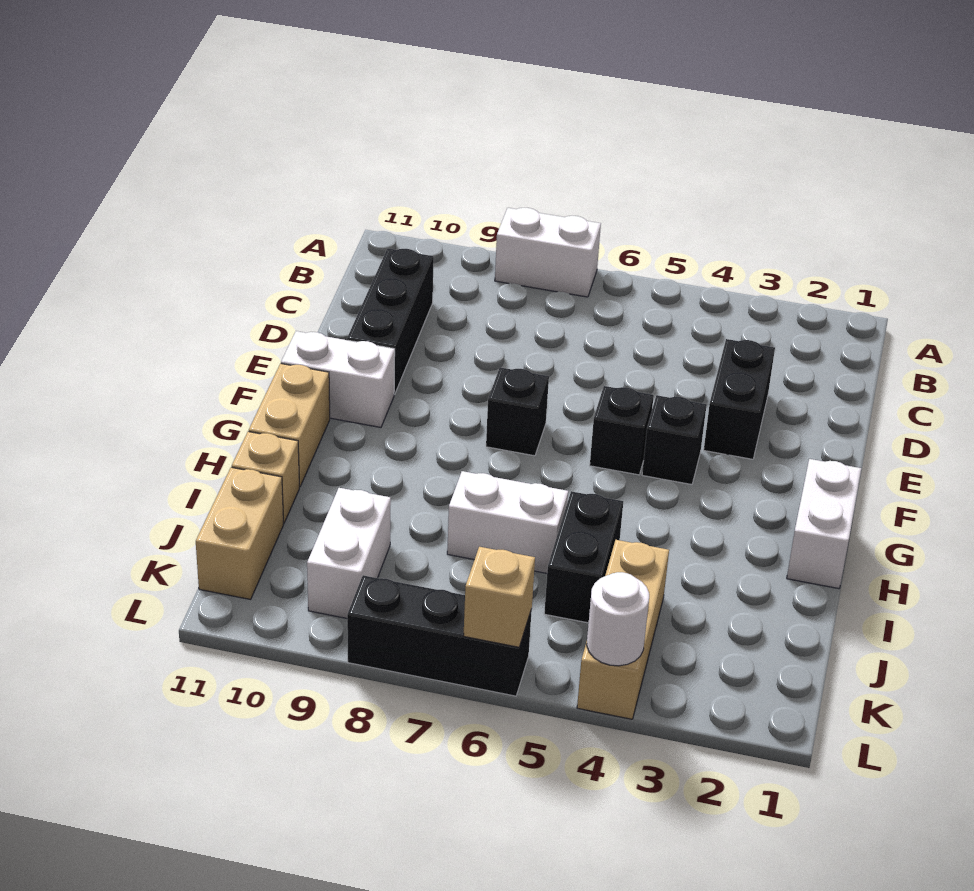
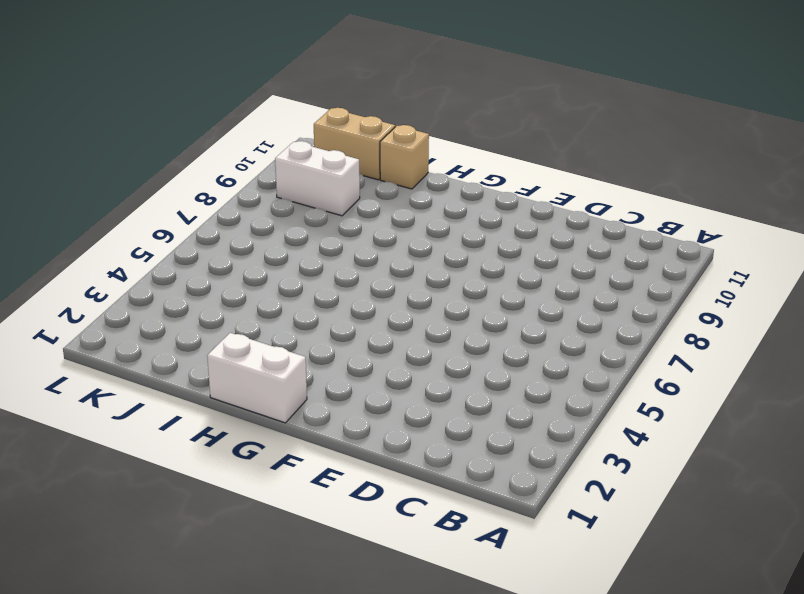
none -> white 1x2 brick [495,208,601,297]
none -> black 1x3 brick [347,248,434,394]
none -> black 1x2 brick [704,339,775,459]

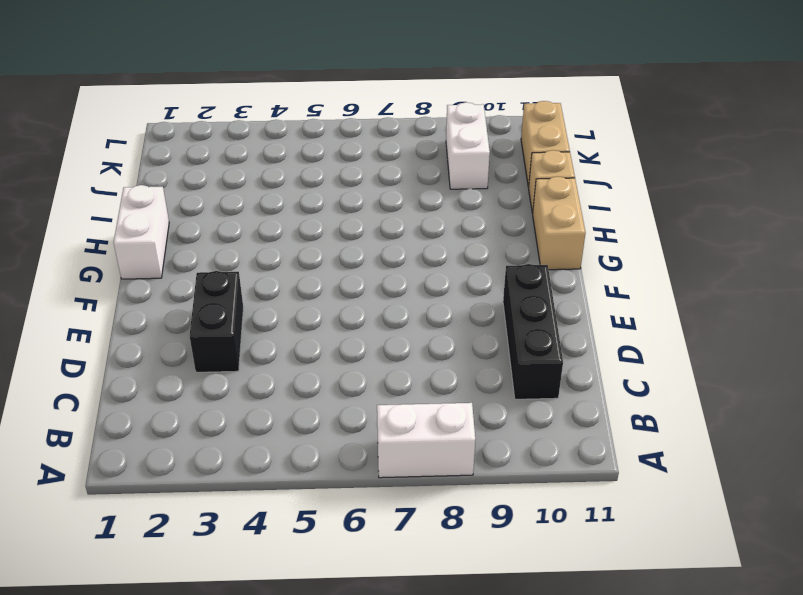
none -> black 1x1 brick [642,395,707,485]
none -> black 1x1 brick [590,386,654,475]
none -> black 1x1 brick [486,367,549,456]

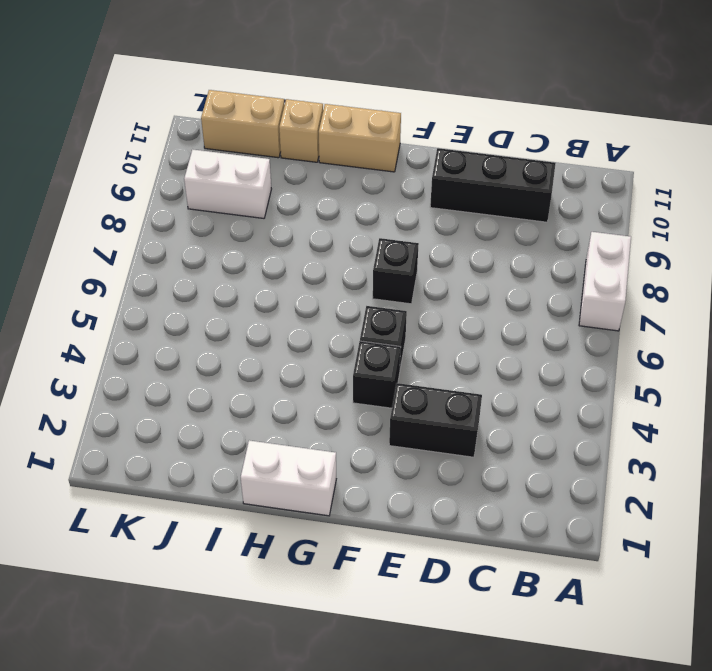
none -> white 1x2 brick [281,331,395,427]
none -> black 1x2 brick [544,491,623,623]
none -> white 1x2 brick [447,471,568,573]

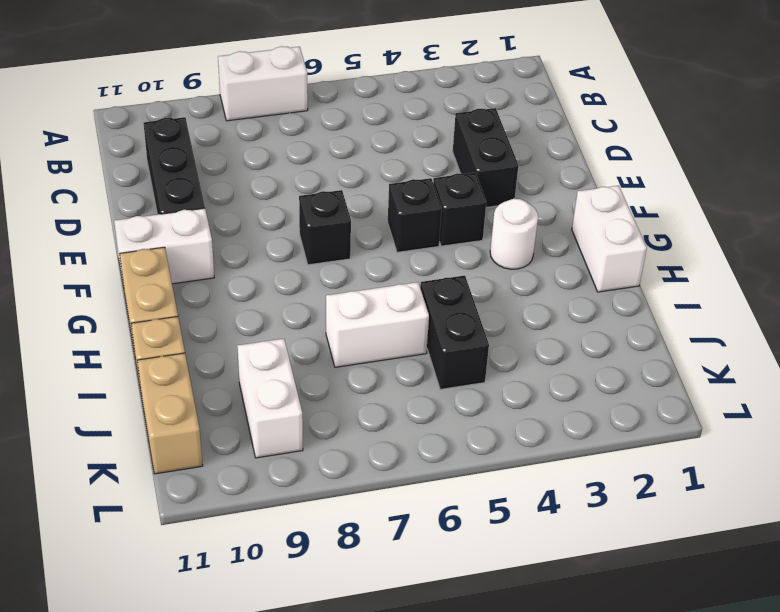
white 1x1 round brick [490,199,538,269] -> white 1x1 round brick moved to [587,572,649,666]
none -> tan 1x3 brick [577,540,669,719]
none -> black 1x3 brick [347,575,532,696]
none -> tan 1x1 brick [463,547,535,647]

